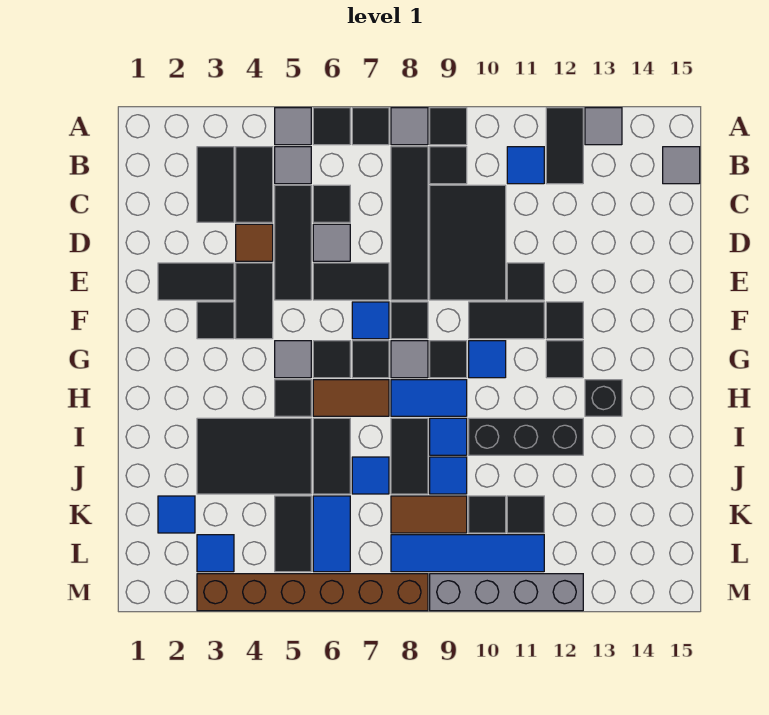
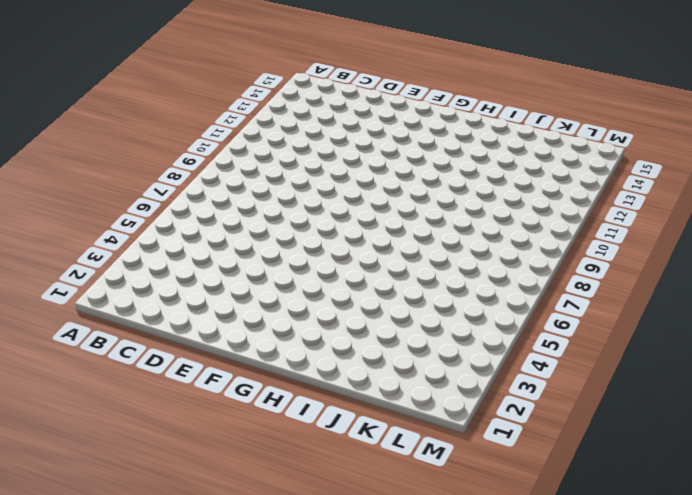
none -> grey 1x1 tile [275,108,311,145]
none -> black 1x1 tile [313,108,350,145]
none -> black 1x1 tile [352,108,389,145]
none -> grey 1x1 tile [391,108,428,145]

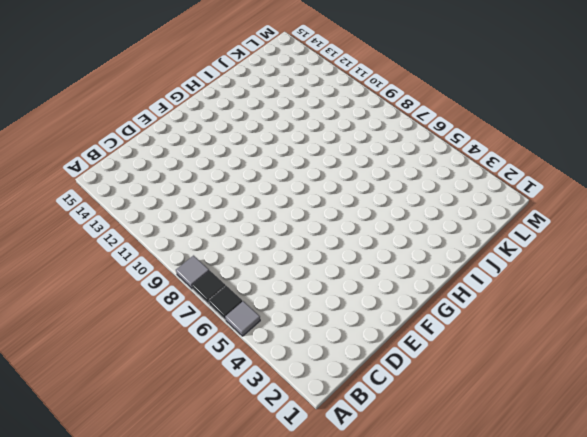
none -> black 1x1 tile [430,108,467,145]
none -> black 1x2 tile [546,108,583,184]
none -> grey 1x1 tile [585,108,622,145]
none -> black 1x2 tile [197,147,234,222]

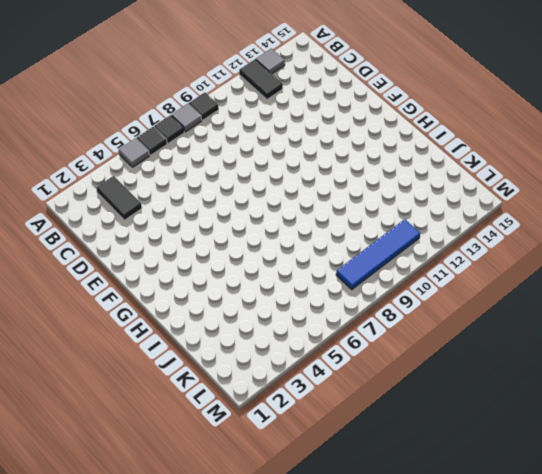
none -> black 1x2 tile [236,147,273,222]
none -> grey 1x1 tile [275,147,311,184]
none -> black 1x4 tile [391,147,428,300]
none -> black 1x1 tile [430,147,467,184]

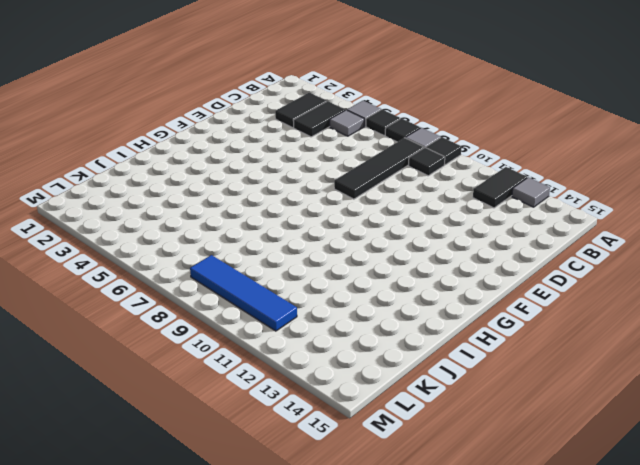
none -> blue 1x1 tile [507,147,544,184]
none -> grey 1x1 tile [663,147,700,184]
none -> black 1x3 tile [275,185,311,300]
none -> black 1x1 tile [313,185,350,222]

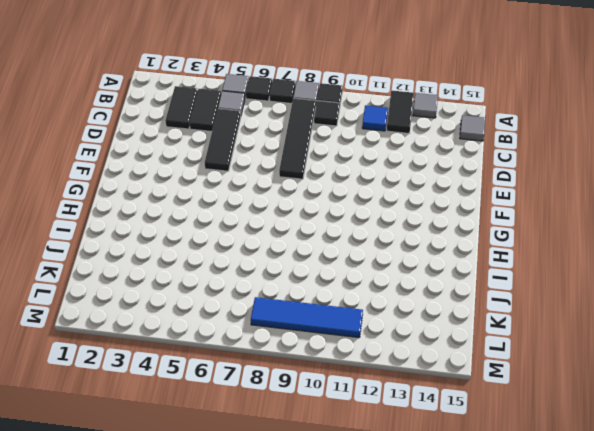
none -> black 1x1 tile [313,185,350,222]
none -> black 2x3 tile [430,185,506,300]
none -> brown 1x1 tile [236,224,273,261]
none -> grey 1x1 tile [313,224,350,261]

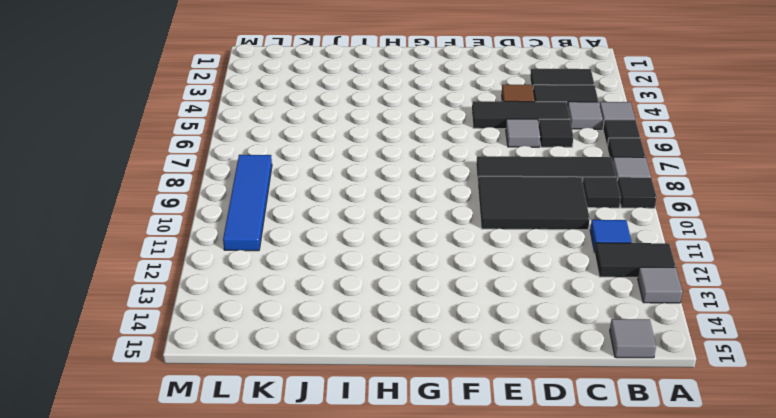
none -> black 1x2 tile [158,263,234,300]
none -> black 1x2 tile [236,263,273,339]
none -> black 1x2 tile [313,263,389,300]
none -> black 1x1 tile [507,263,544,300]

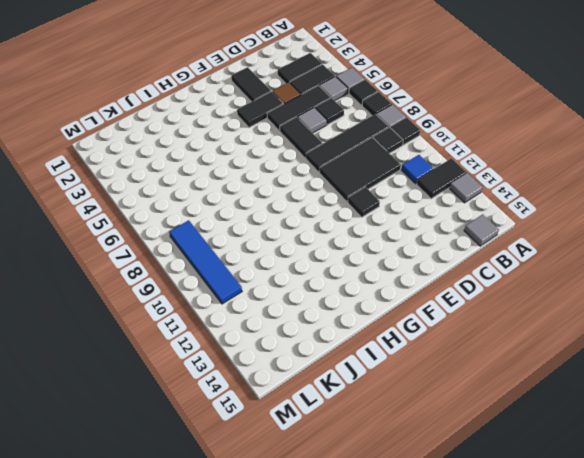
none -> black 1x1 tile [197,302,234,339]
none -> blue 1x1 tile [352,302,389,339]
none -> black 1x1 tile [391,302,428,339]
none -> black 1x2 tile [469,302,544,339]

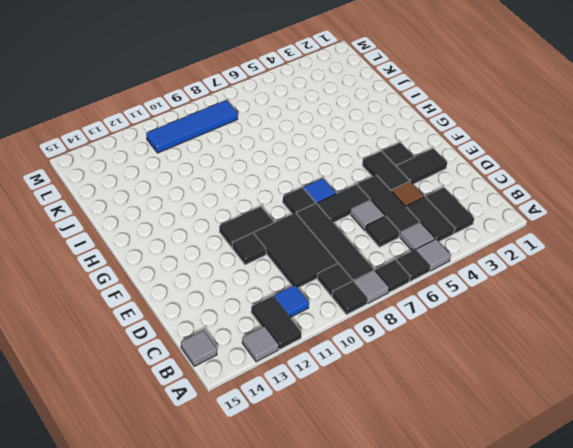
none -> black 1x1 tile [546,302,583,339]
none -> grey 1x1 tile [275,341,311,378]
none -> black 1x1 tile [313,341,350,378]
none -> black 1x1 tile [352,341,389,378]

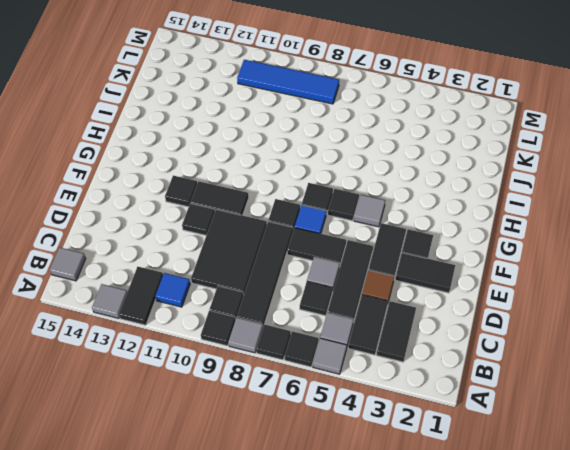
none -> grey 1x1 tile [391,341,428,378]
none -> black 1x1 tile [430,341,467,378]
none -> blue 1x1 tile [469,341,506,378]
none -> black 1x1 tile [546,341,583,378]

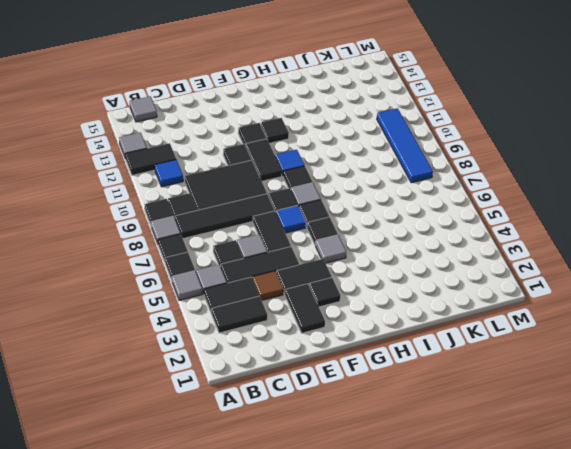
none -> black 1x1 tile [275,380,311,416]
none -> brown 1x2 tile [313,380,389,416]
none -> blue 1x2 tile [391,380,467,416]
none -> black 1x1 brick [585,380,622,416]

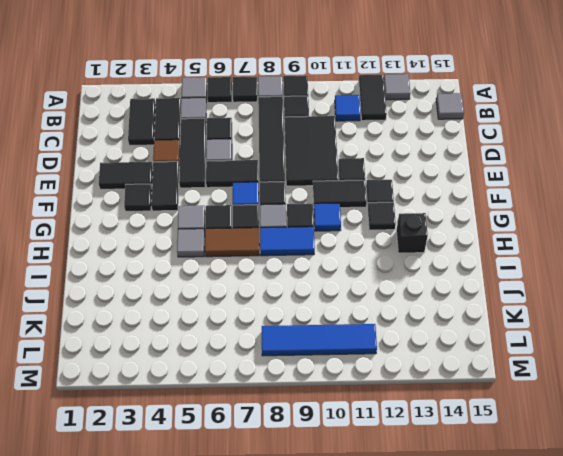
grey 1x1 tile [177,229,205,257] -> black 1x1 tile [275,380,311,416]
none -> black 2x3 tile [197,418,311,494]
none -> black 1x2 tile [313,418,350,494]
none -> black 1x2 tile [391,418,428,494]
none -> blue 1x1 tile [430,418,467,455]

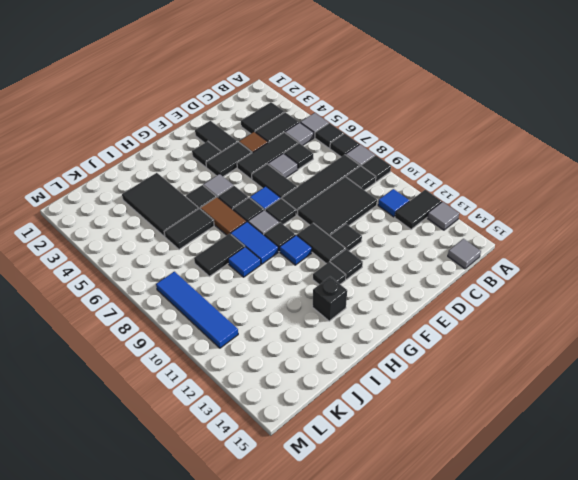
none -> black 1x3 brick [469,418,583,455]
none -> blue 1x1 tile [352,457,389,494]
none -> blue 1x1 tile [430,457,467,494]
none -> blue 1x1 tile [158,496,195,533]

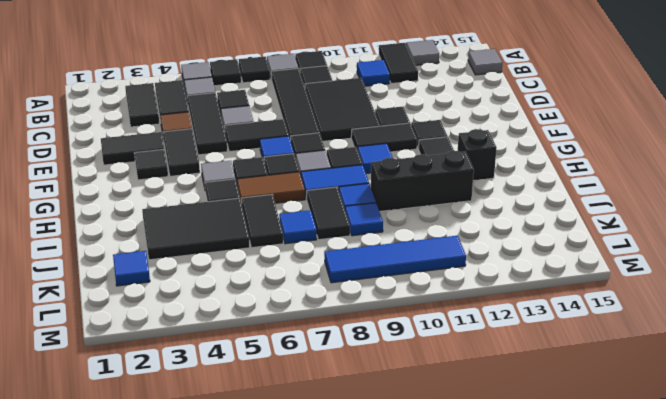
none -> black 1x2 tile [275,496,311,572]
none -> blue 1x2 tile [313,496,350,572]
none -> brown 1x2 tile [391,496,467,533]
none -> black 1x1 tile [469,496,506,533]

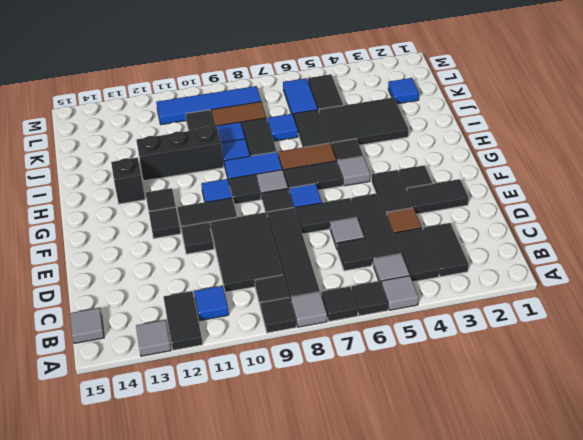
none -> black 1x1 tile [507,496,544,533]
none -> blue 1x1 tile [197,535,234,572]
none -> brown 1x6 brick [197,574,428,611]
none -> grey 1x4 brick [430,574,583,611]

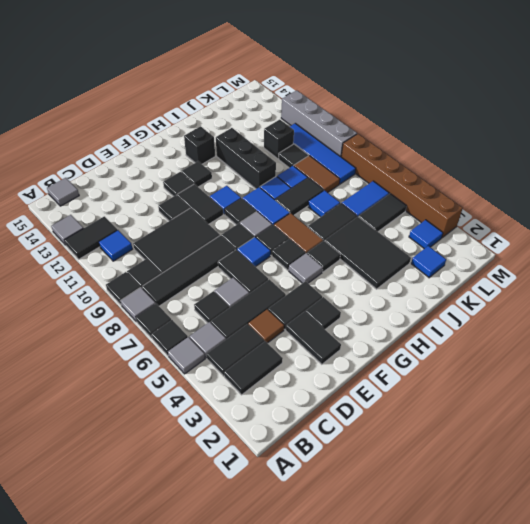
black 1x1 brick [264,120,294,159] -> black 1x1 tile [507,496,544,533]

